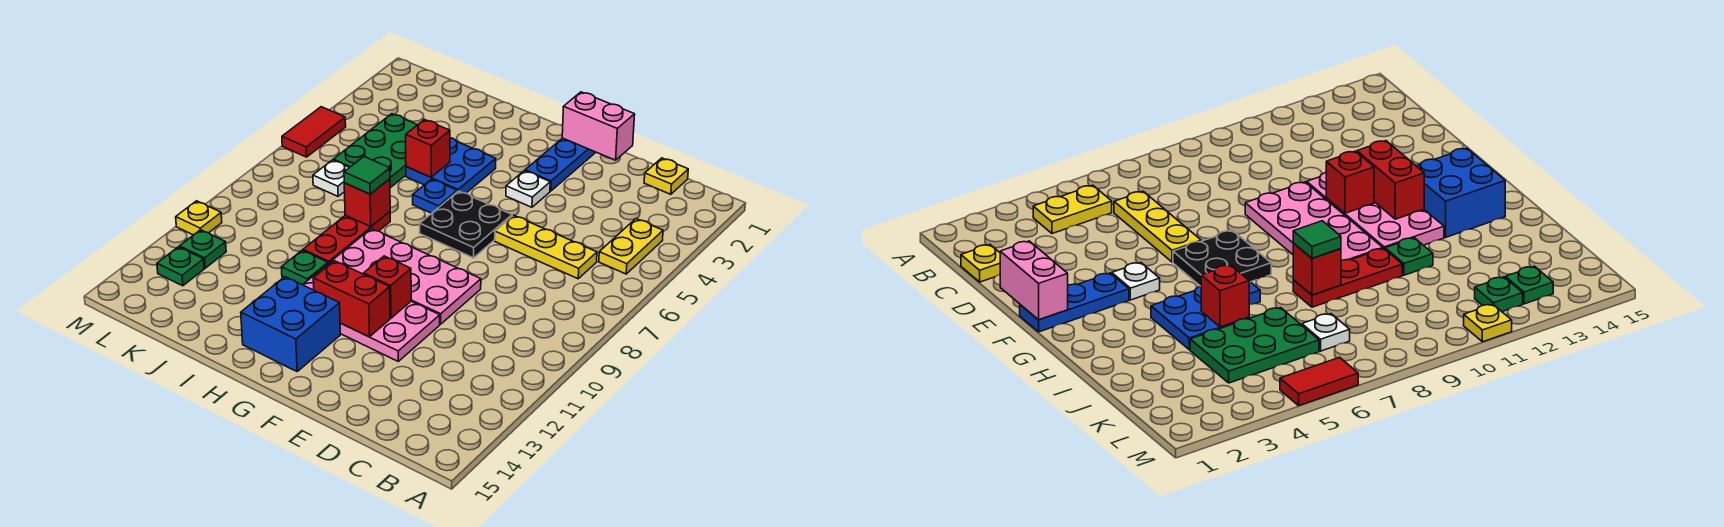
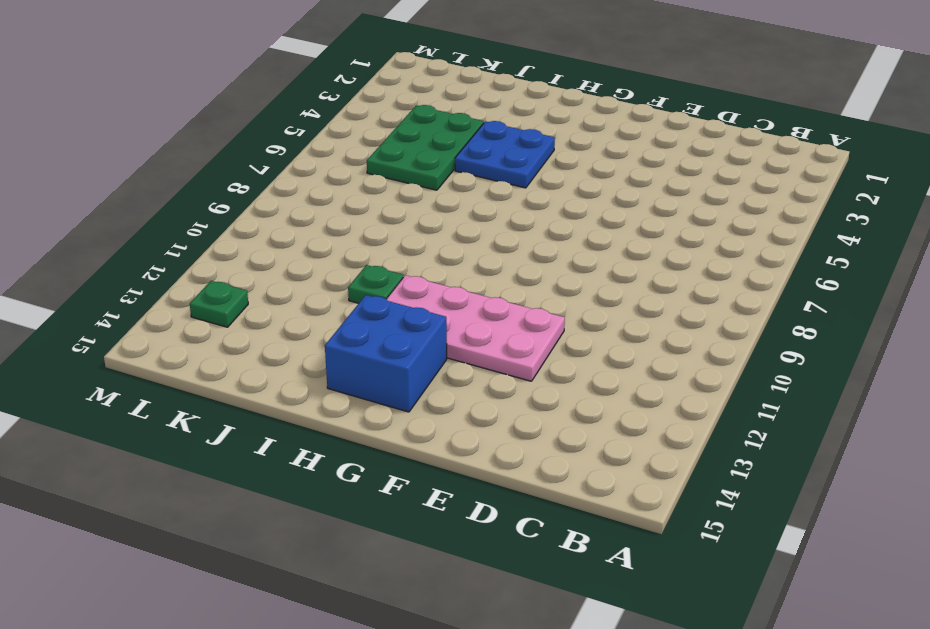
none -> yellow 1x2 plate [599,219,663,274]
none -> yellow 1x1 plate [644,158,688,194]
none -> yellow 1x3 plate [495,215,597,279]

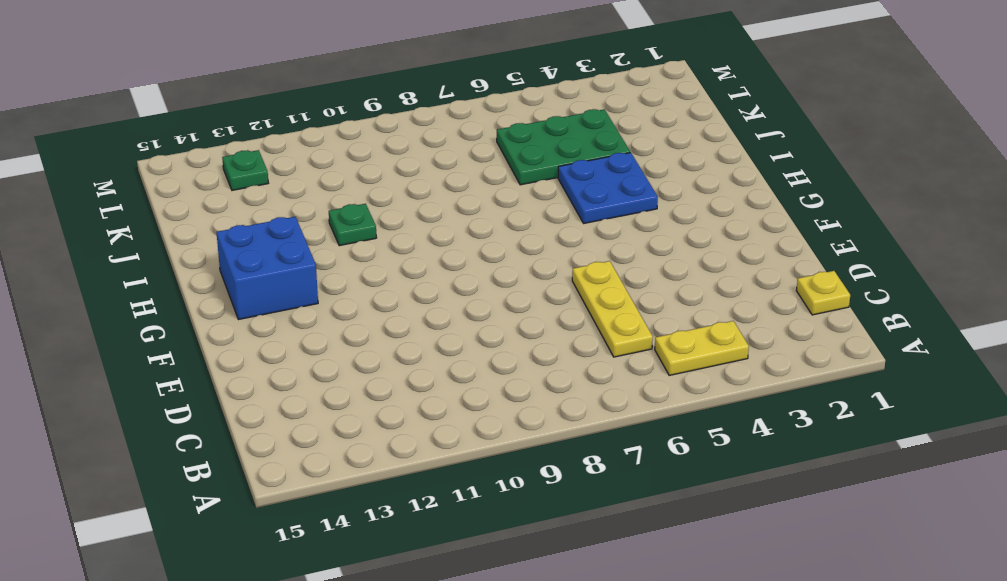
none -> pink 2x4 plate [330,229,481,324]
none -> pink 2x4 plate [303,263,440,361]
none -> blue 1x3 plate [525,138,596,191]

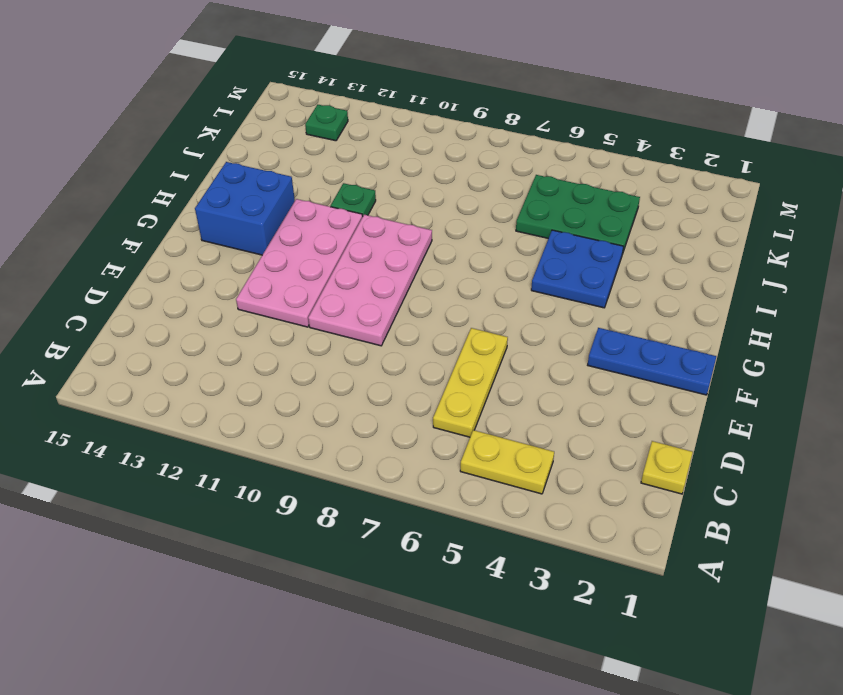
none -> white 1x1 plate [506,171,550,207]
none -> black 2x2 plate [420,191,512,258]
none -> blue 1x1 plate [413,179,457,213]

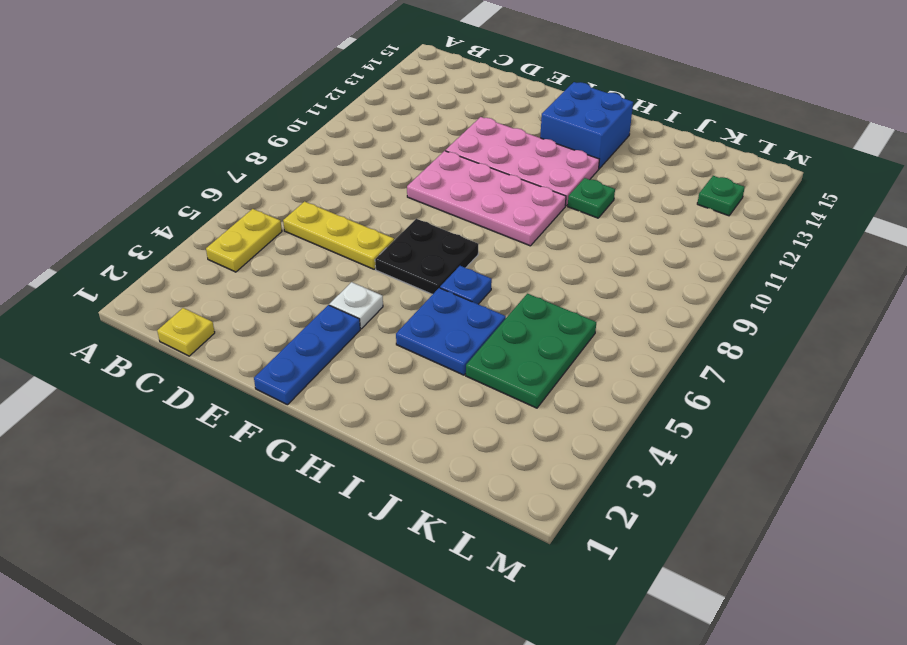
none -> red 1x3 plate [303,212,390,263]
none -> white 1x1 plate [313,160,349,196]
none -> green 1x1 plate [180,230,226,268]

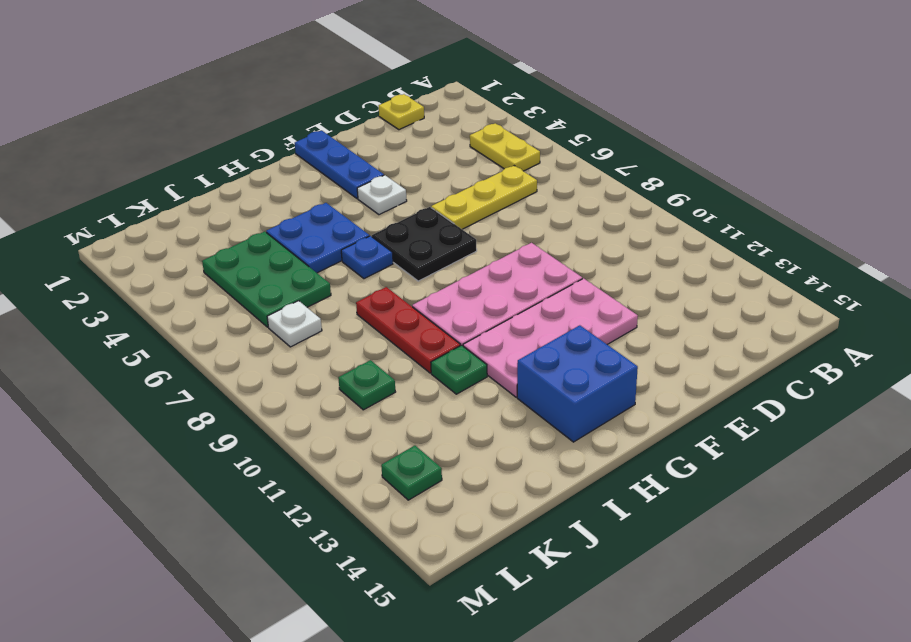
green 1x1 plate [338,360,395,410] -> green 1x1 plate moved to [180,230,226,268]
none -> red 1x2 tile [282,107,346,157]
none -> yellow 1x1 plate [176,201,222,235]
none -> pink 1x2 brick [562,92,635,160]

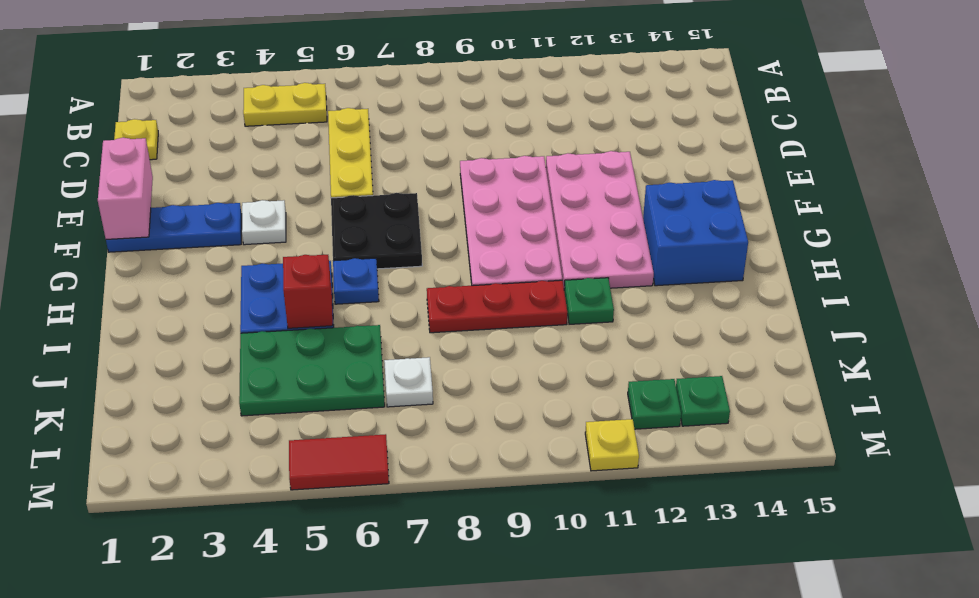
none -> red 1x1 brick [364,256,411,318]
none -> red 1x2 brick [313,261,390,337]
none -> red 1x1 brick [344,179,390,227]

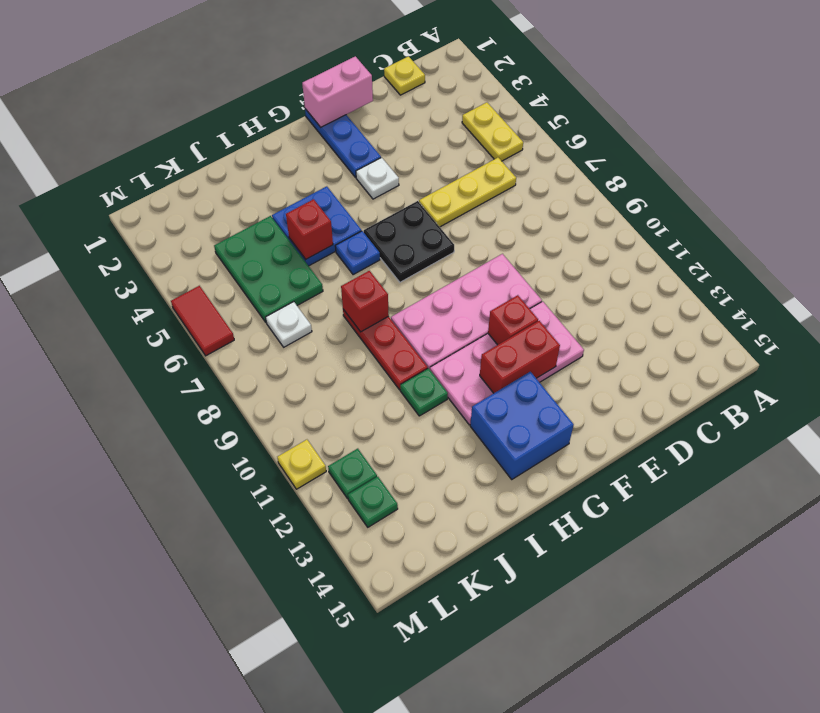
none -> green 1x1 tile [344,157,390,194]

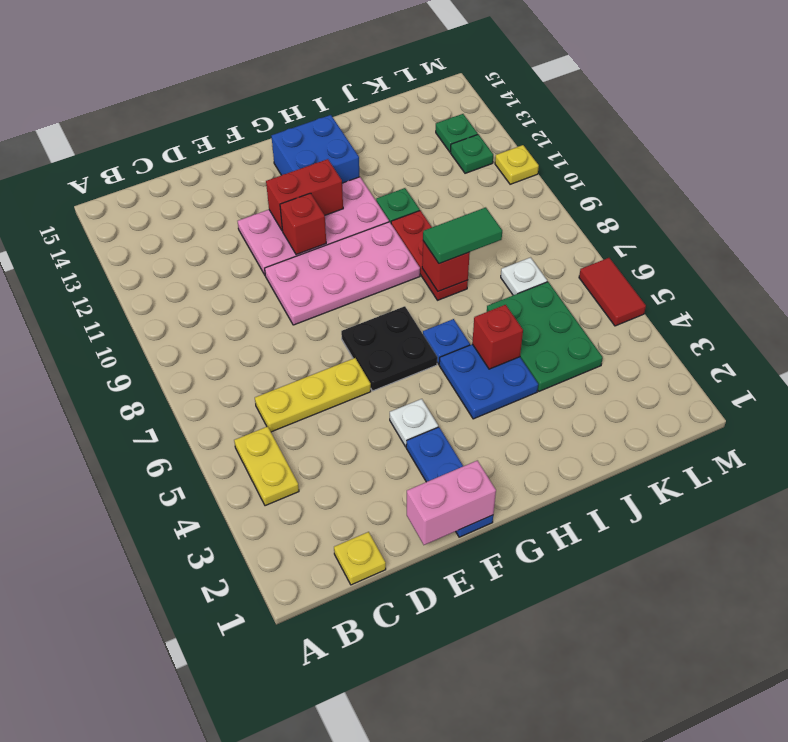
green 1x2 tile [423,207,502,264] -> green 1x1 tile [344,157,390,194]

